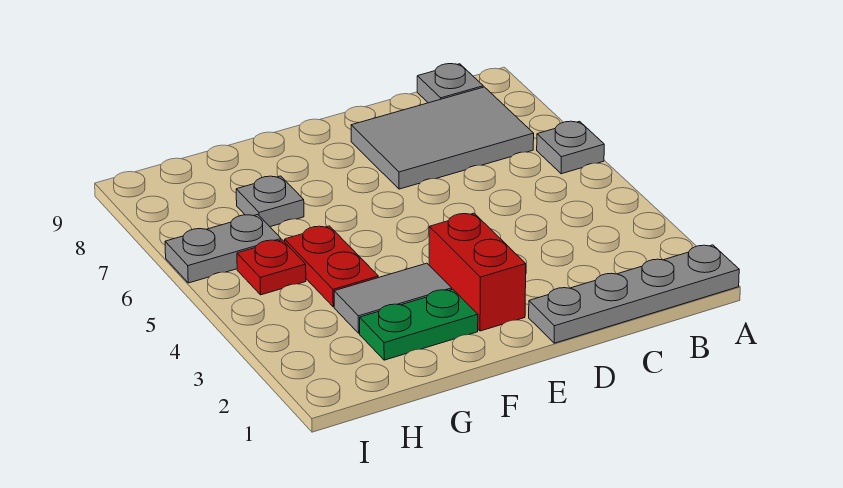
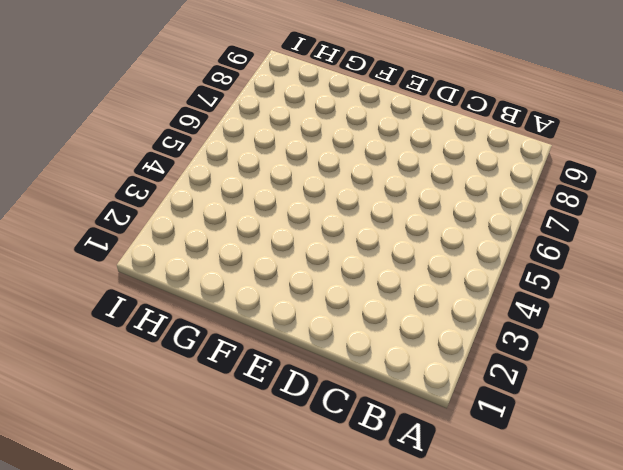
none -> grey 1x4 plate [529,245,739,343]
none -> grey 1x1 plate [537,121,604,174]

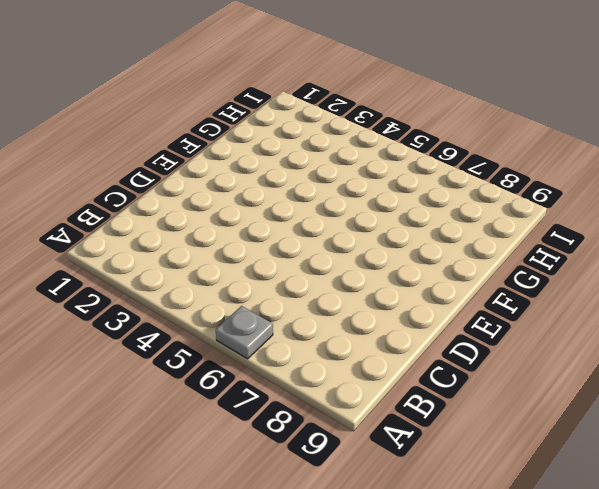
none -> grey 1x4 plate [529,245,739,343]
none -> grey 2x3 tile [351,87,534,189]

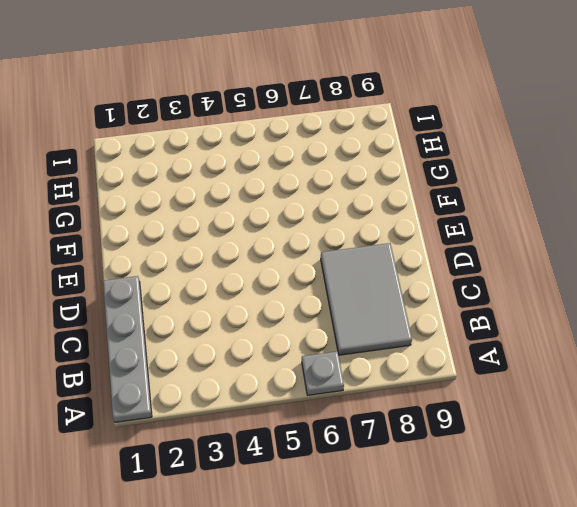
none -> grey 1x1 plate [417,64,483,103]
none -> red 1x2 brick [429,213,526,331]

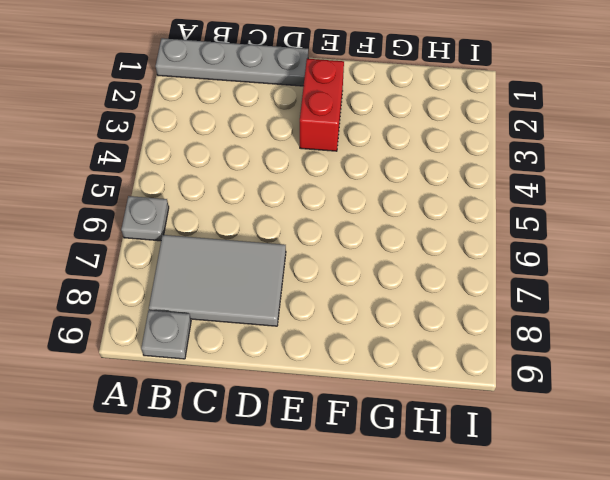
none -> green 1x2 plate [360,289,478,360]
none -> grey 1x2 tile [334,263,452,333]

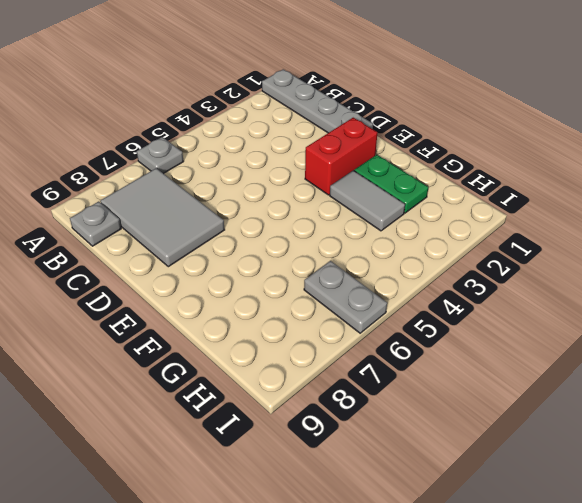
none -> red 1x2 plate [285,226,378,307]
none -> grey 1x1 plate [236,176,304,227]

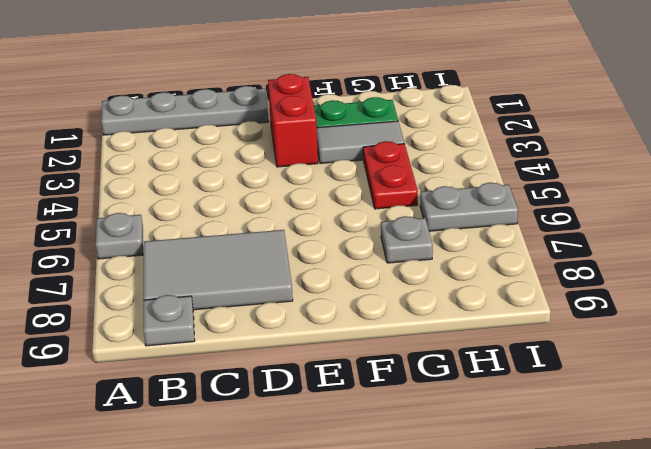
none -> red 1x1 plate [237,240,306,295]

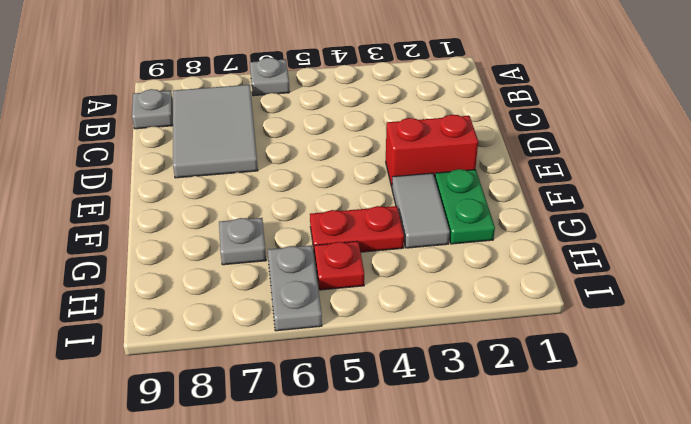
none -> grey 1x4 plate [529,245,739,343]

